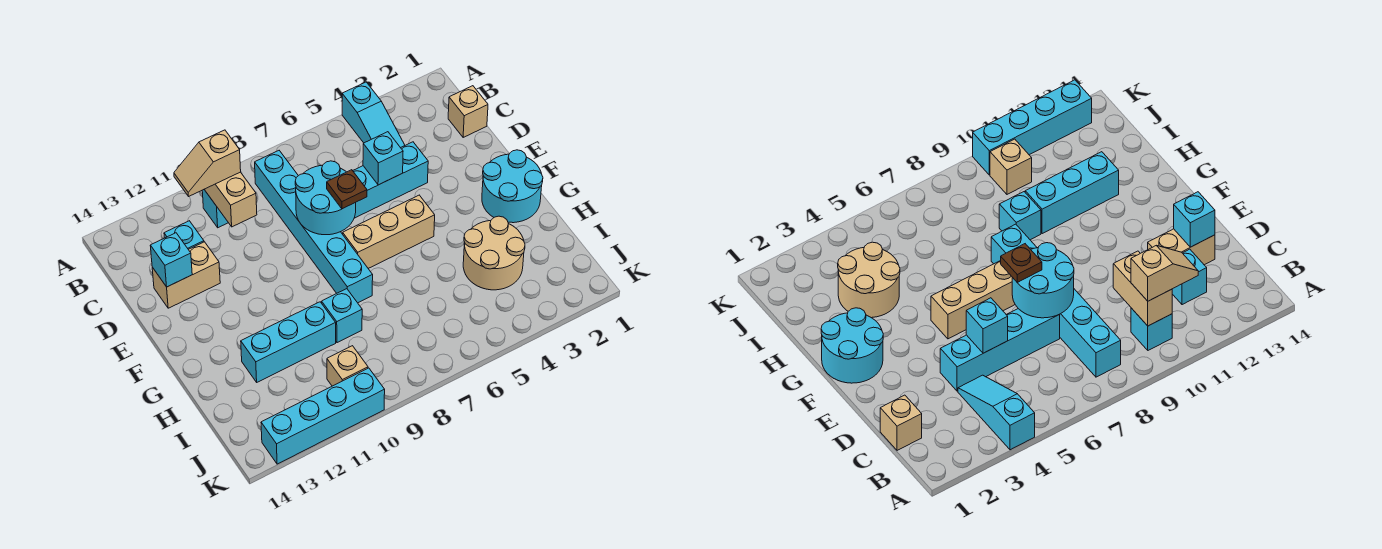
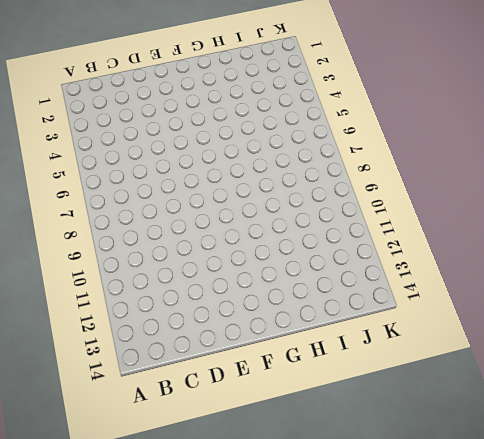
none -> cyan 1x3 slope [342,82,405,148]
none -> cyan 1x6 brick [255,151,373,303]
none -> cyan 1x1 brick [202,190,228,228]

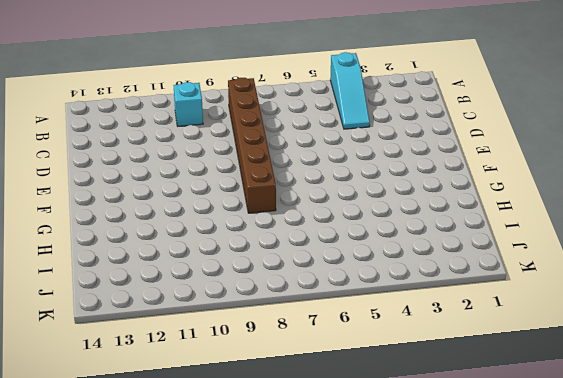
brown 1x6 brick [228,78,276,213] -> cyan 1x6 brick [255,151,373,303]
none -> tan 1x1 brick [448,86,488,137]
none -> cyan 1x1 brick [164,221,204,249]
none -> cyan 1x4 brick [353,142,428,218]

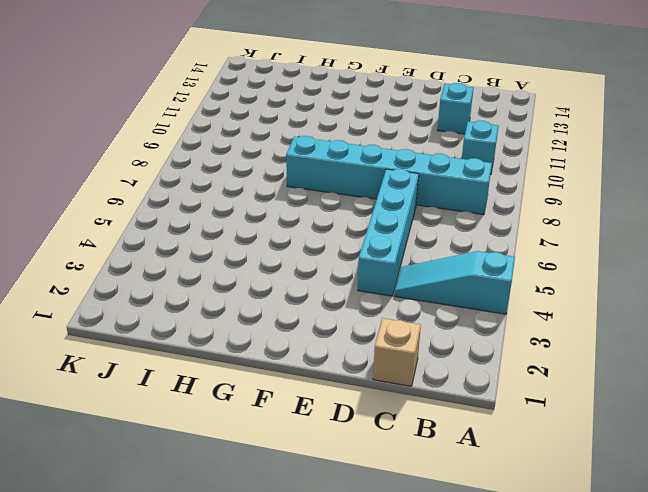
none -> tan 1x2 brick [152,242,220,308]
none -> cyan 2x2 round brick [482,150,543,223]
none -> tan 1x3 brick [343,195,435,268]

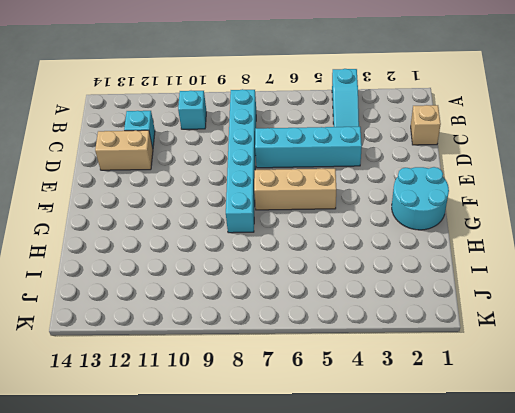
none -> tan 2x2 round brick [463,216,525,290]
none -> cyan 1x1 brick [322,289,362,343]
none -> cyan 1x3 brick [241,302,336,382]

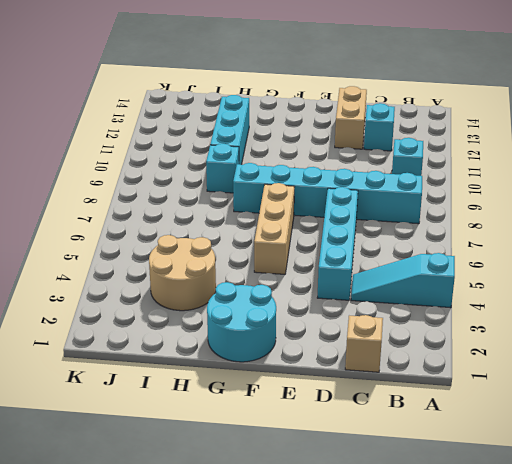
none -> tan 1x1 brick [327,346,368,386]
none -> cyan 1x4 brick [261,368,385,464]
none -> tan 1x2 brick [204,172,257,227]

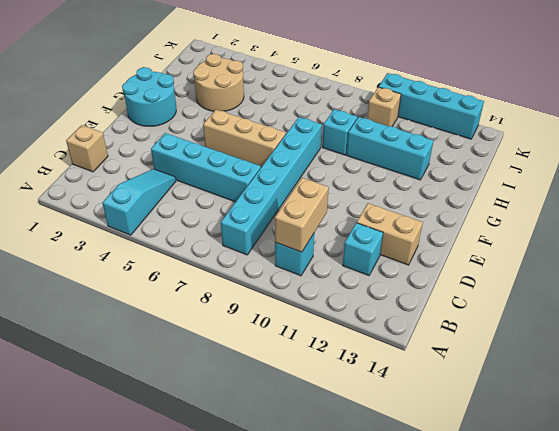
none -> cyan 1x1 brick [363,132,403,185]
none -> cyan 2x2 round brick [295,161,356,235]
none -> cyan 1x1 brick [150,233,192,287]

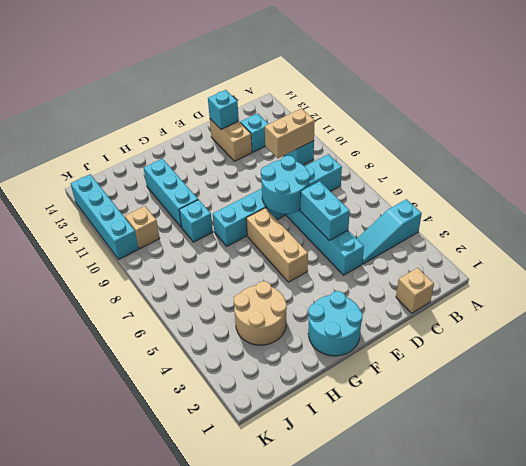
cyan 1x2 brick [300,181,350,241] -> cyan 1x1 brick [363,132,403,185]
none -> tan 1x2 slope [174,130,241,196]
none -> brown 1x1 plate [327,170,367,209]

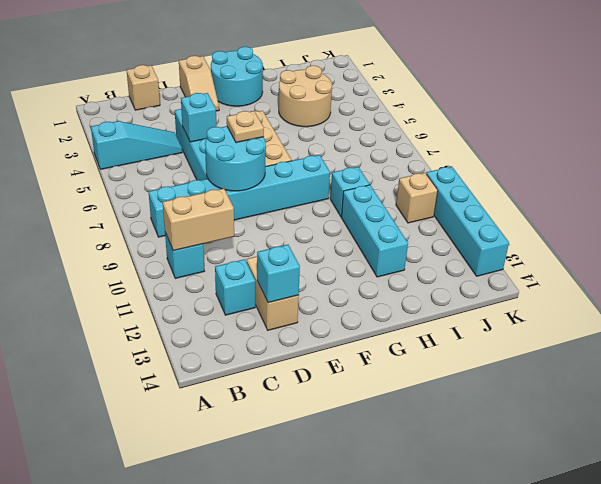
tan 1x2 slope [179,56,219,111] -> tan 1x2 slope moved to [174,130,241,196]
tan 1x1 plate [227,111,264,143] -> brown 1x1 plate [327,170,367,209]

